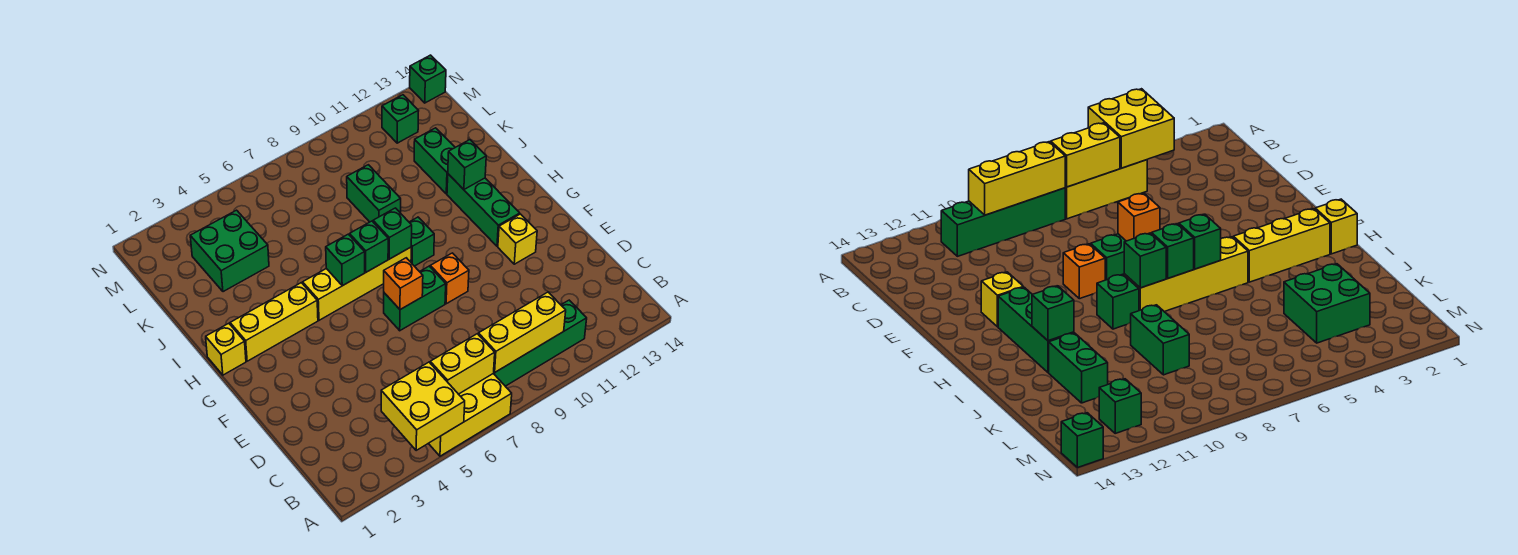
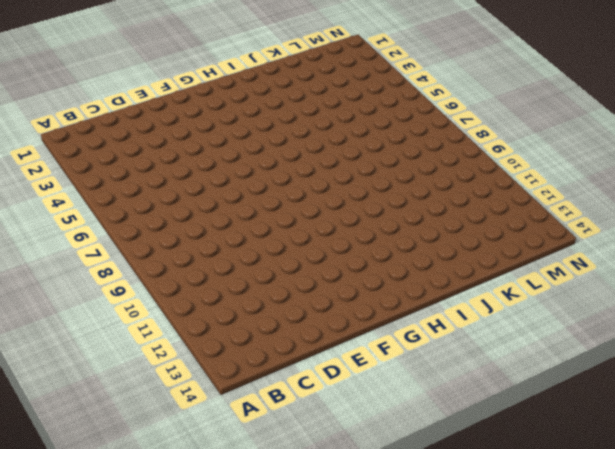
none -> yellow 2x3 brick [428,374,512,456]
none -> green 1x4 brick [493,300,587,386]
none -> green 1x2 brick [384,266,446,331]

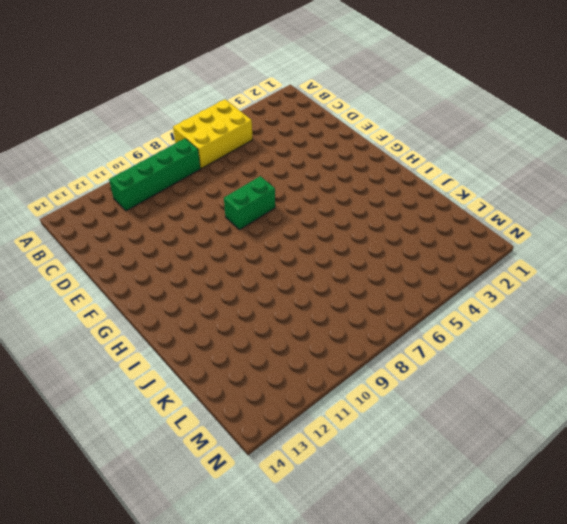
none -> orange 1x1 brick [430,253,469,304]
none -> yellow 1x1 brick [498,214,537,264]
none -> green 1x3 brick [447,174,520,246]

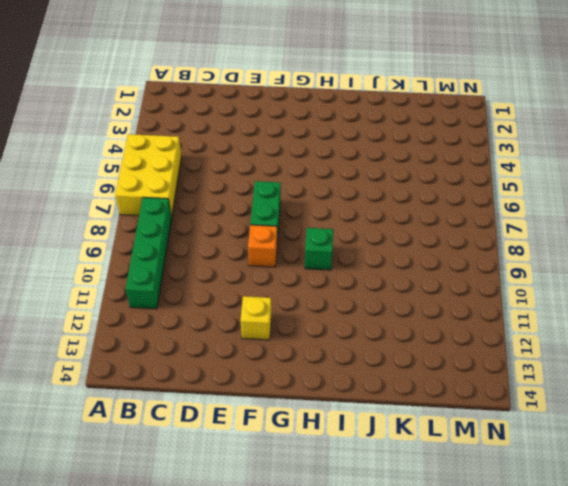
none -> green 1x3 brick [447,174,520,246]
none -> yellow 1x1 brick [206,323,246,375]
none -> yellow 1x3 brick [230,283,318,361]

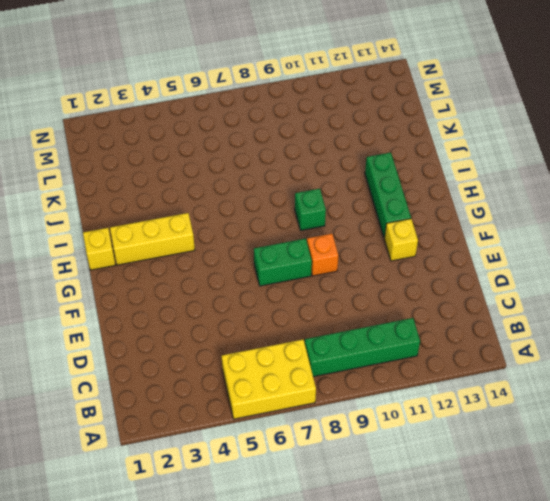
none -> yellow 1x4 brick [303,247,411,320]
none -> green 1x2 brick [347,165,401,222]
none -> green 1x2 brick [414,128,455,194]

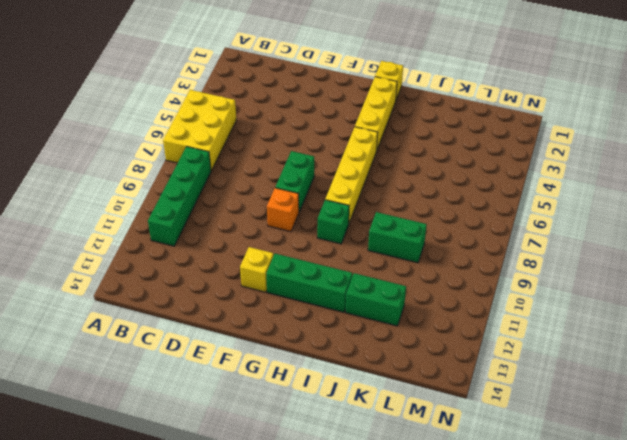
none -> green 2x2 brick [190,210,269,292]
none -> green 1x1 brick [382,95,419,143]
none -> green 1x1 brick [410,55,446,103]

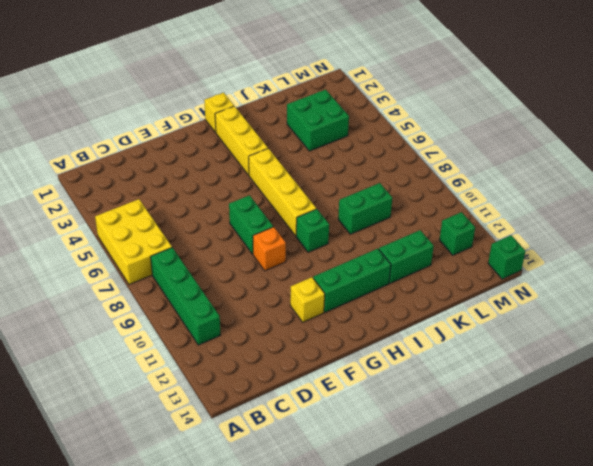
none -> yellow 2x2 brick [381,362,465,450]
none -> yellow 1x2 brick [430,334,495,394]
none -> yellow 1x3 brick [478,292,566,373]

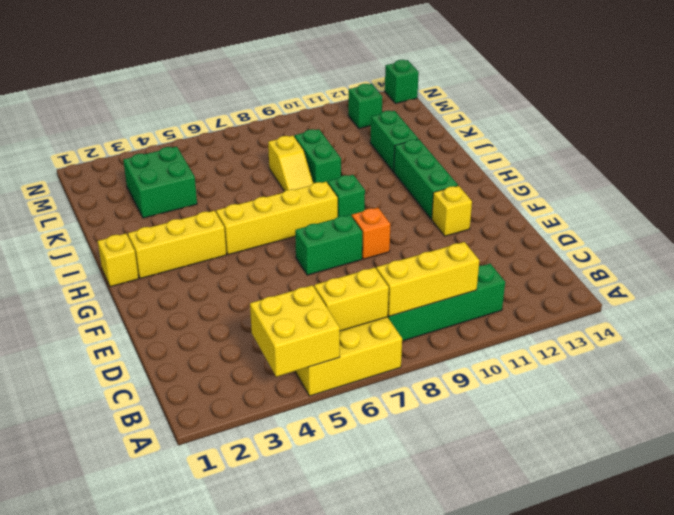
yellow 1x2 slope [268,136,313,191] -> none
none -> orange 1x1 brick [384,258,423,310]
none -> green 1x1 brick [326,234,365,286]
none -> green 1x1 brick [350,221,388,272]

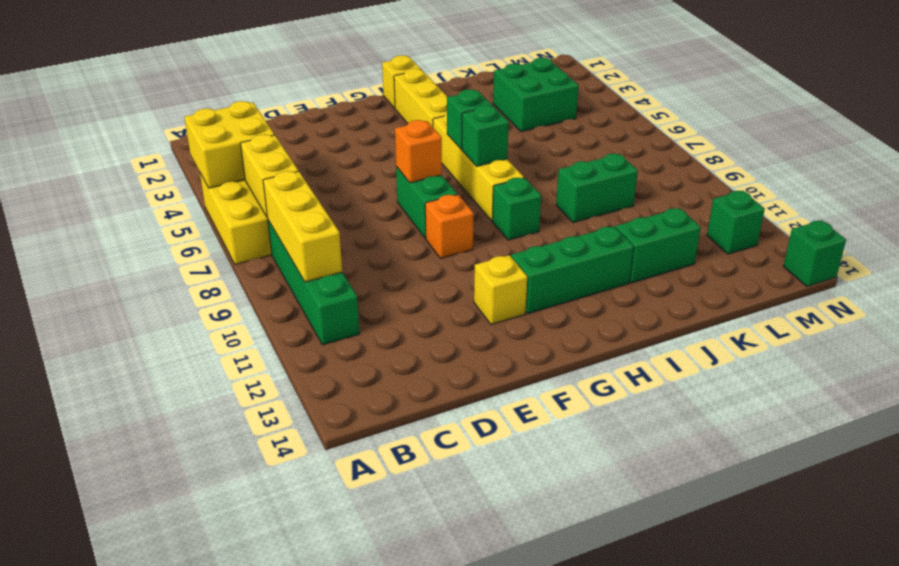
none -> green 1x1 brick [373,208,412,259]
none -> green 1x1 brick [448,140,486,189]

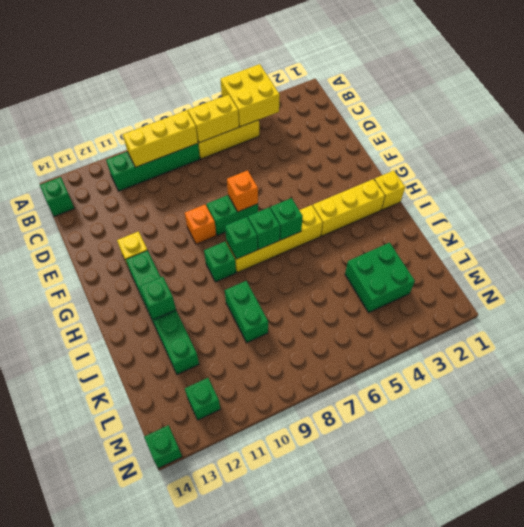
green 1x1 brick [40,177,74,216] -> none

